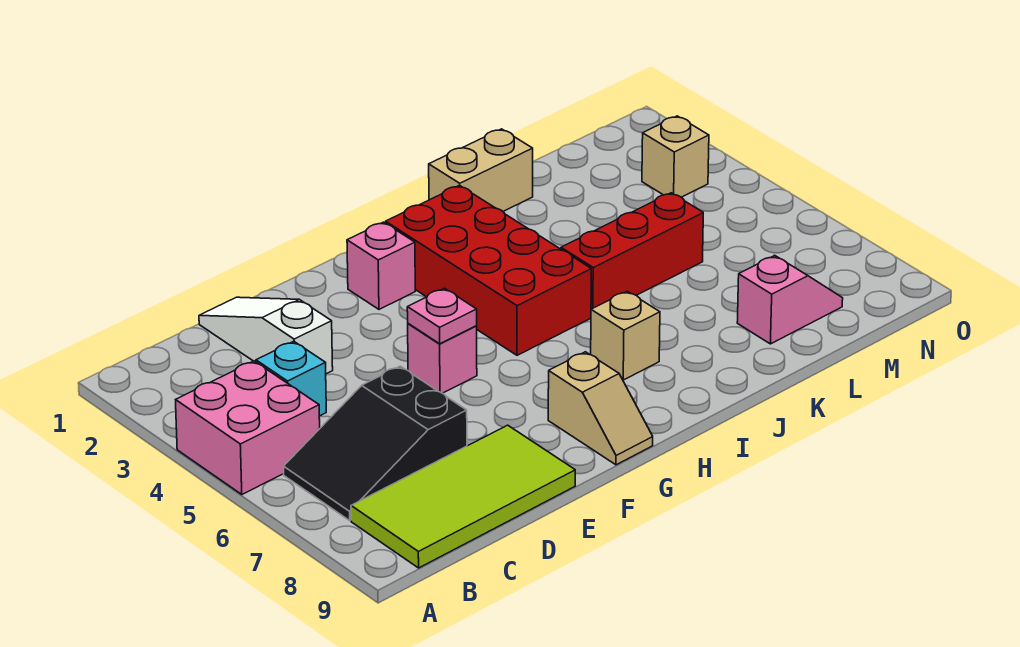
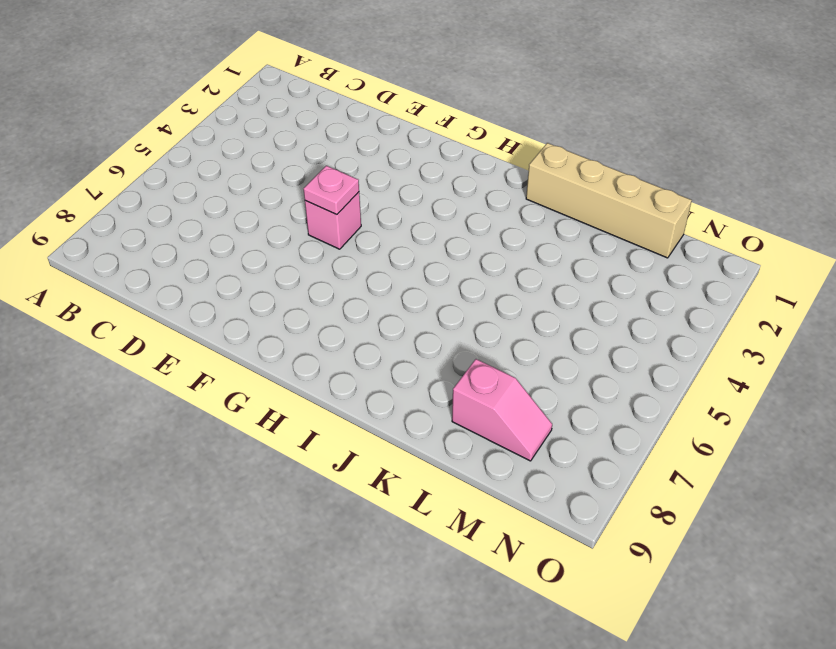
tan 1x4 brick [526,143,692,258] -> tan 1x2 brick [429,129,533,211]
none -> pink 2x2 brick [176,361,320,495]
none -> black 2x3 slope [284,366,467,520]
none -> lime 2x4 tile [351,425,575,568]

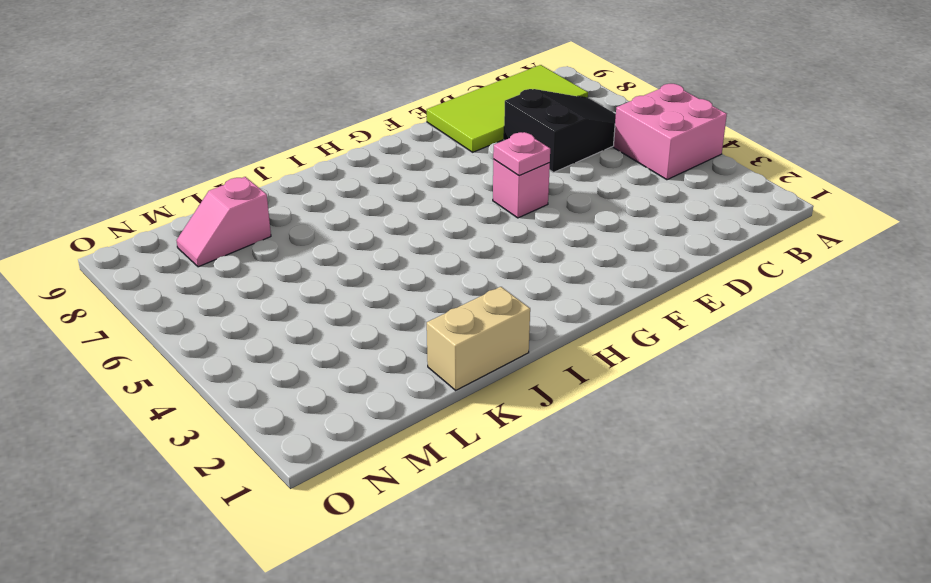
none -> cyan 1x1 brick [256,341,326,416]
none -> white 1x3 slope [199,297,333,374]
none -> pink 1x1 brick [347,222,415,309]

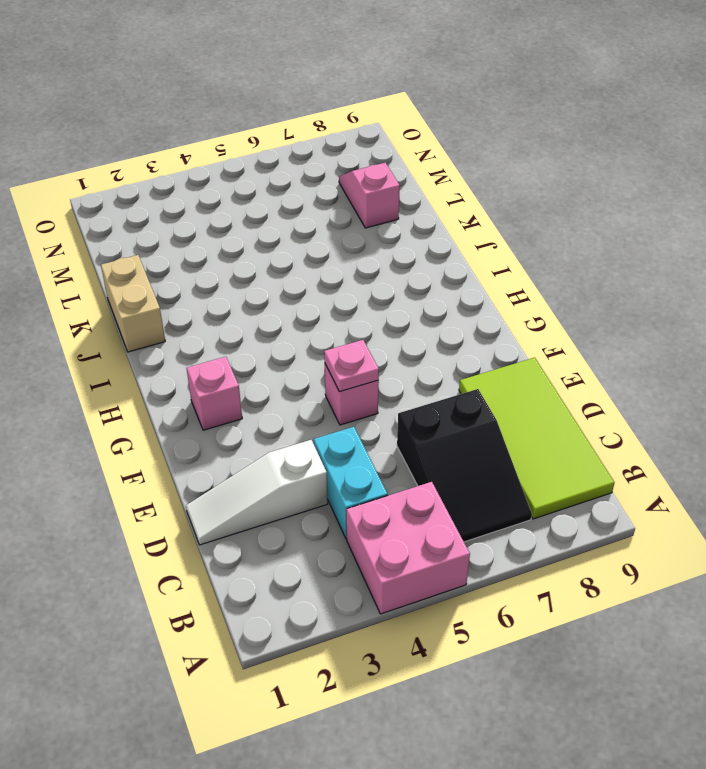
cyan 1x2 brick [313,427,388,539] -> cyan 1x1 brick [256,341,326,416]
none -> tan 1x2 slope [548,352,653,465]
none -> red 2x4 brick [386,185,591,355]
none -> tan 1x1 brick [591,291,660,380]

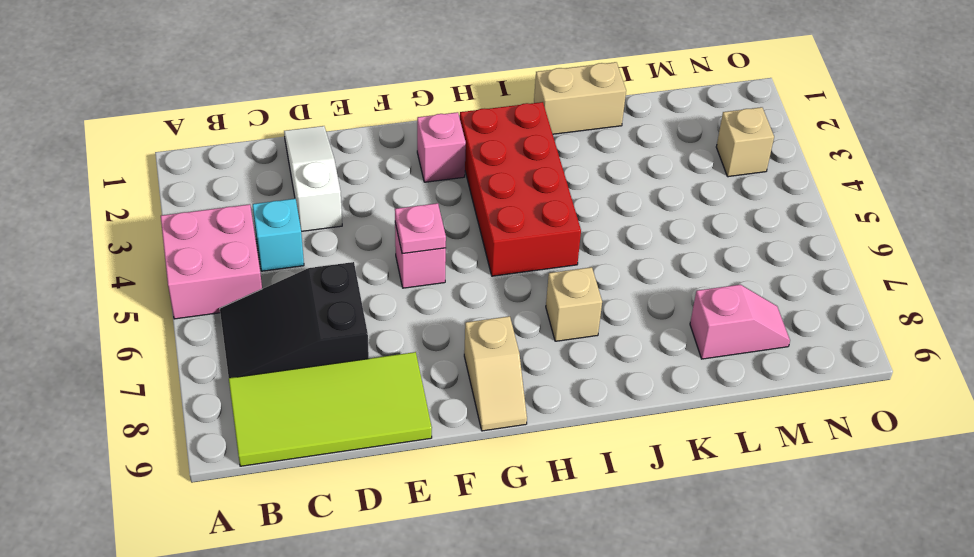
none -> red 1x3 brick [561,193,703,309]

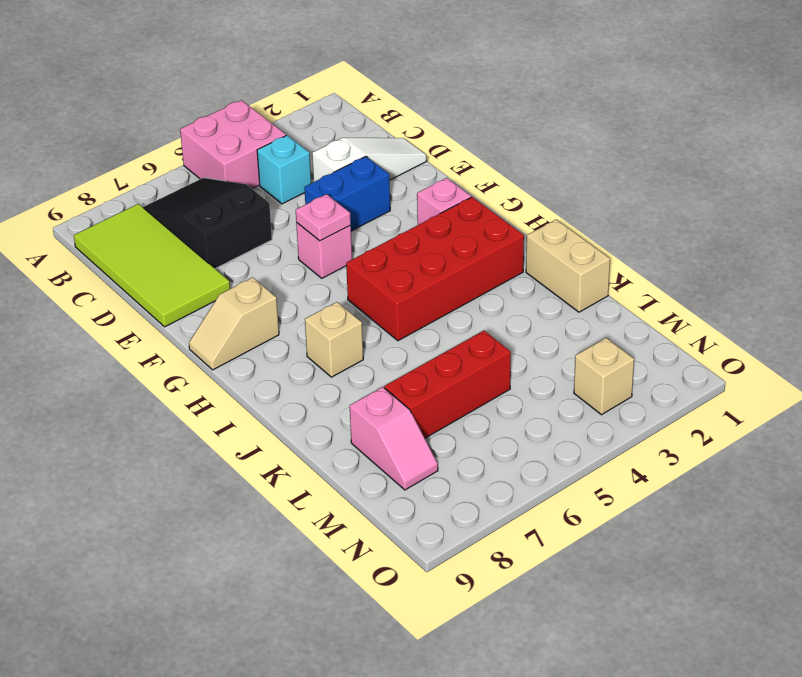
blue 1x2 brick [304,156,390,231] -> none
red 1x3 brick [384,331,511,438] -> red 1x3 brick turned to [561,193,703,309]

